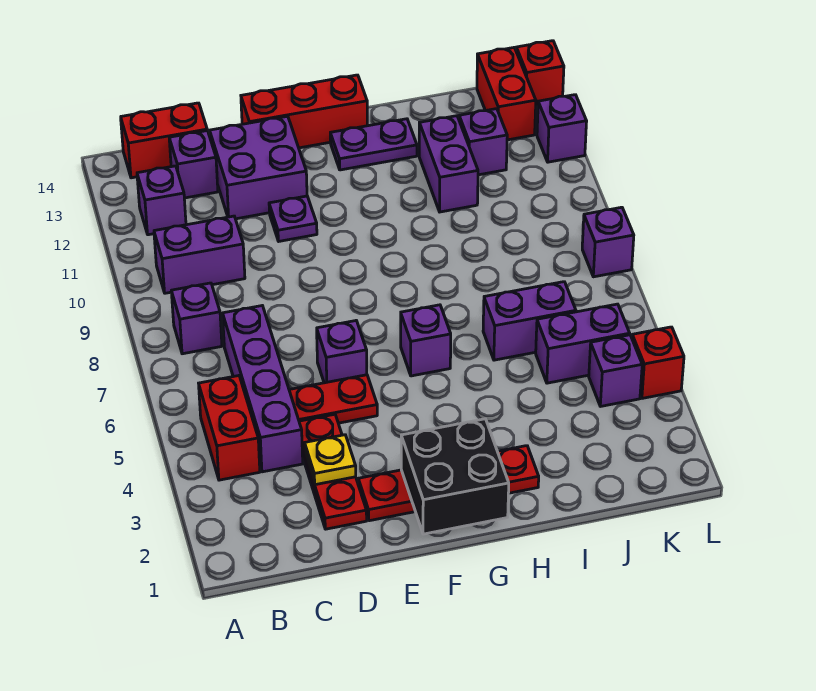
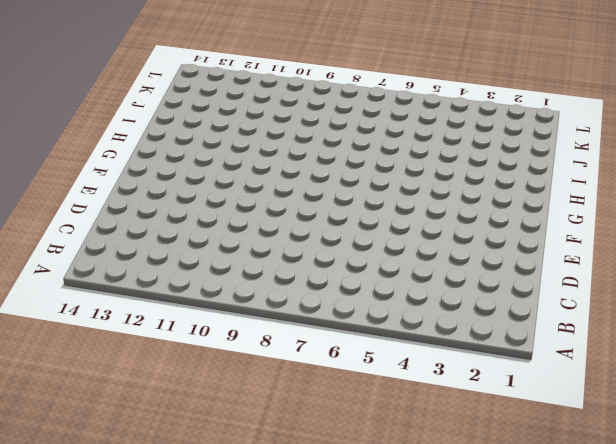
none -> red 1x2 brick [199,376,260,480]
none -> purple 1x1 brick [171,283,222,354]
none -> purple 1x2 brick [154,216,245,293]

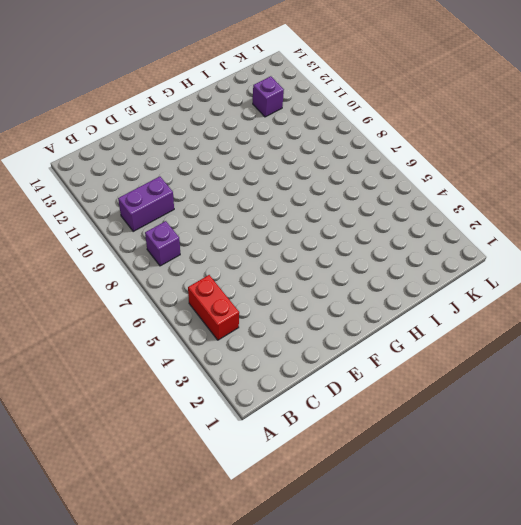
none -> purple 1x1 brick [137,166,186,235]
none -> red 1x2 brick [121,103,207,178]
none -> purple 1x4 brick [223,306,303,472]

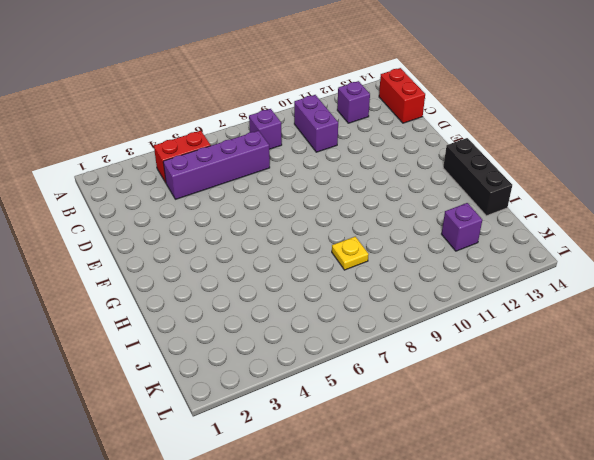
black 1x3 brick [443,138,512,216] -> red 1x3 brick [241,75,367,148]
yellow 1x1 plate [332,237,369,270] -> yellow 1x1 plate moved to [305,435,356,485]
none -> purple 1x1 brick [169,131,218,198]
none -> red 1x3 plate [299,414,367,529]
none -> red 1x2 plate [289,375,377,423]

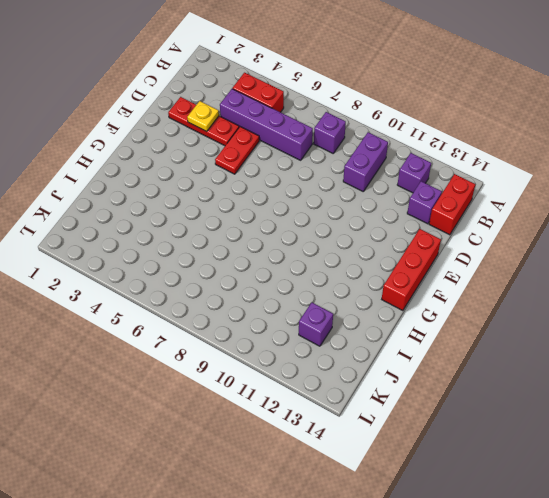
none -> purple 2x2 brick [210,116,307,219]
none -> red 1x4 plate [358,446,539,521]
none -> purple 1x1 brick [317,321,367,383]

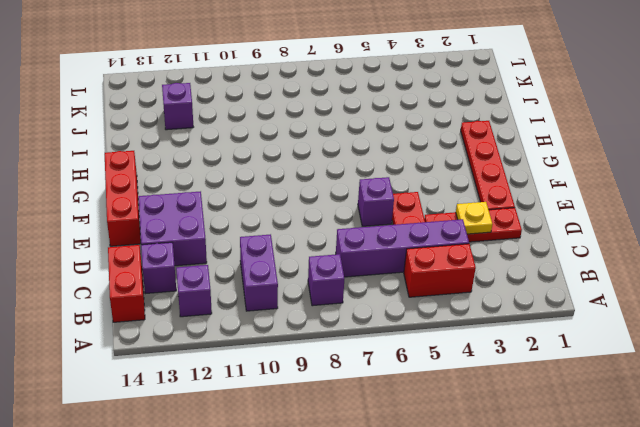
none -> purple 1x1 plate [269,196,317,241]
none -> purple 1x1 brick [401,305,451,376]
none -> purple 1x2 plate [330,119,417,170]

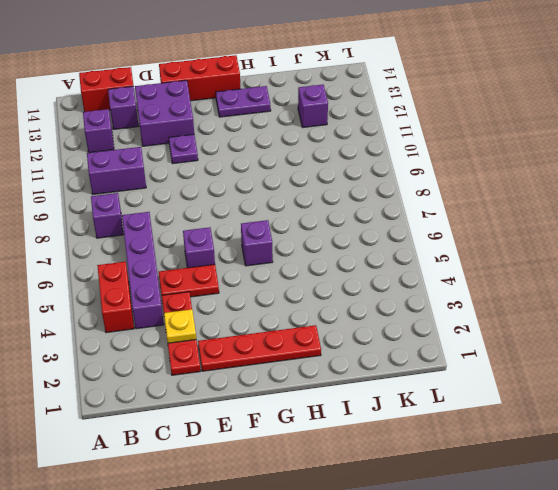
none -> purple 1x2 brick [483,282,576,360]
none -> purple 1x2 brick [419,116,478,212]
none -> purple 1x2 brick [536,304,630,383]

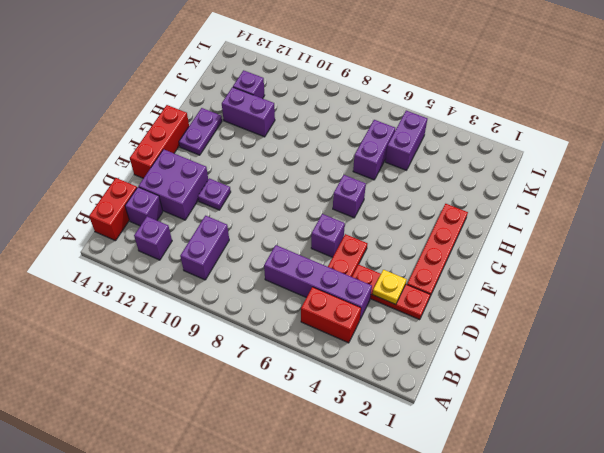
none -> purple 1x1 brick [171,283,222,354]
none -> purple 1x1 brick [589,335,642,406]
none -> red 1x2 brick [477,48,536,140]

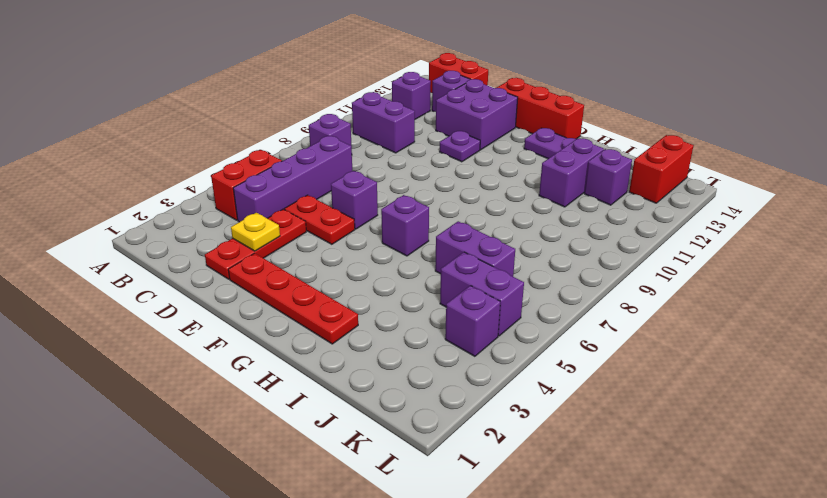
none -> red 1x1 brick [632,327,684,398]
none -> purple 1x1 brick [582,207,634,277]
none -> purple 1x1 brick [537,95,587,162]

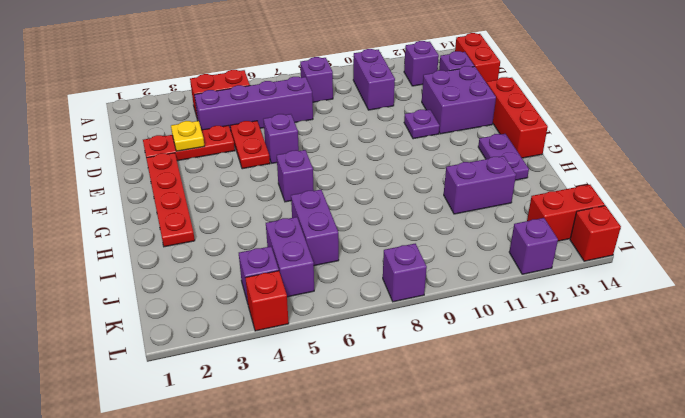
none -> purple 1x1 brick [459,109,507,175]
none -> black 2x2 brick [401,419,509,534]

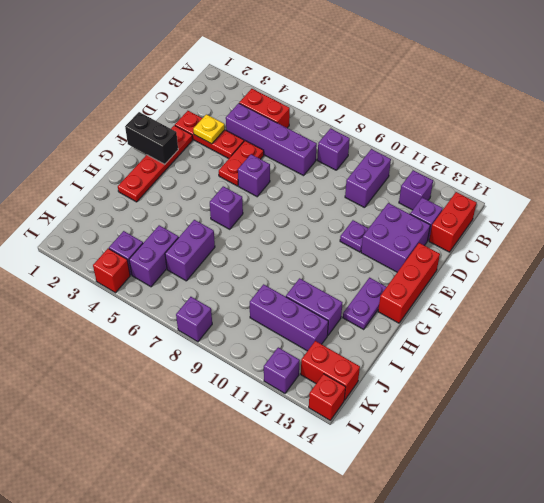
black 1x2 brick [125,112,178,164] -> black 2x2 brick [401,419,509,534]
purple 1x3 brick [250,284,328,351] -> purple 1x1 brick [459,109,507,175]

